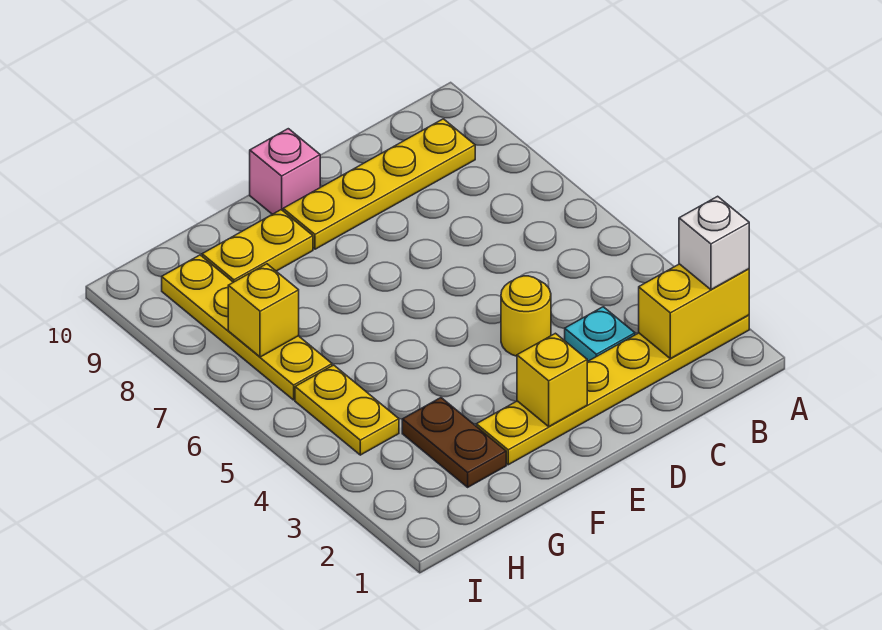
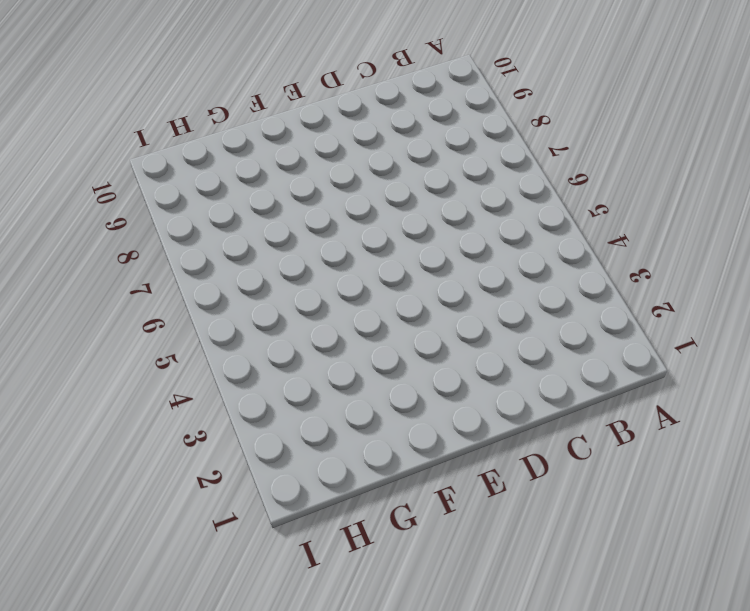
none -> yellow 1x6 plate [476,315,749,465]
none -> yellow 1x4 plate [283,119,475,249]
none -> cyan 1x1 plate [565,307,635,362]

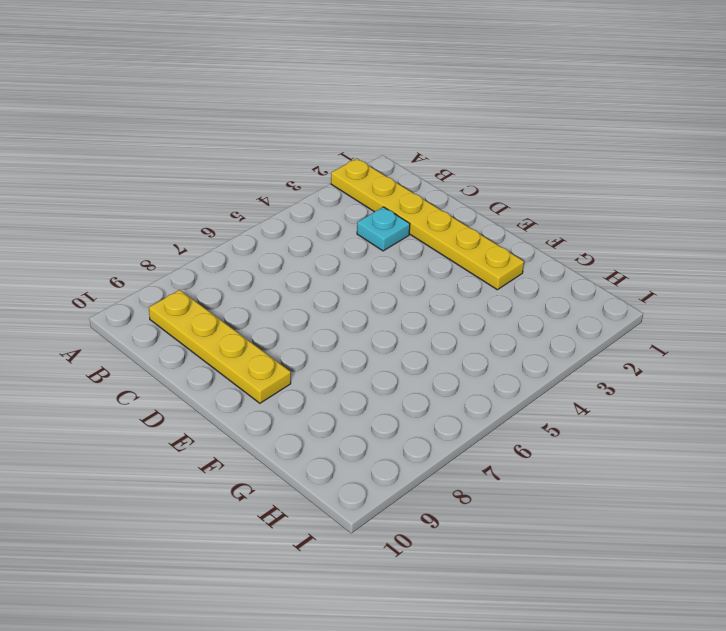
none -> yellow 1x1 round brick [501,276,551,356]
none -> pink 1x1 brick [250,129,320,214]
none -> yellow 1x2 plate [202,210,313,282]

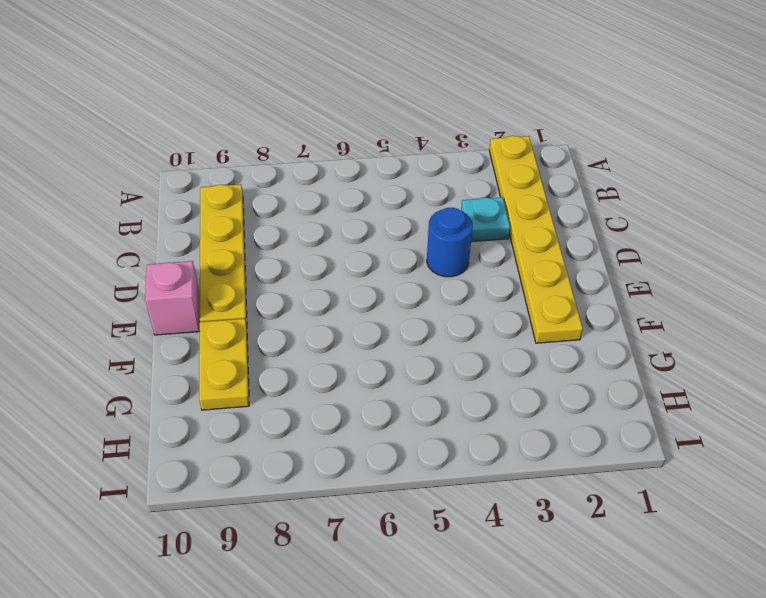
blue 1x1 round brick [427,208,473,277] -> yellow 1x1 round brick [501,276,551,356]
none -> brown 1x2 plate [402,398,506,487]
none -> yellow 1x2 plate [295,365,399,455]
none -> yellow 1x4 plate [162,255,332,400]

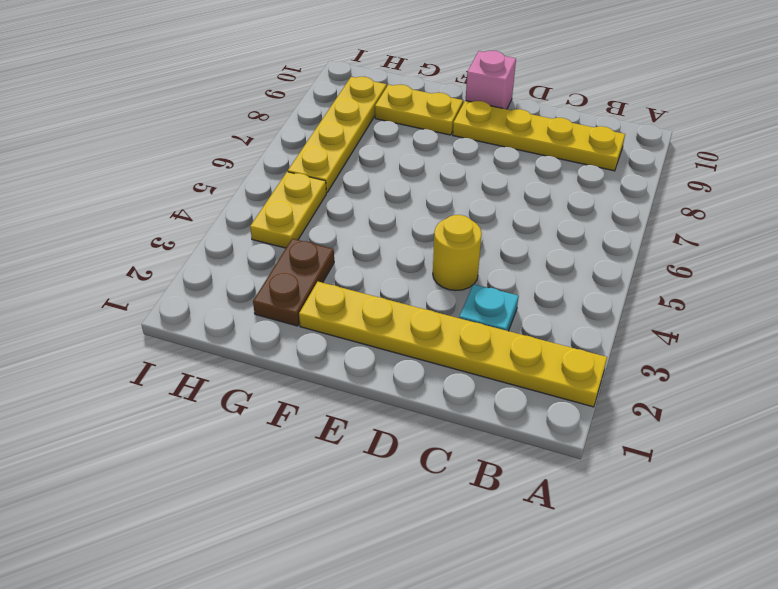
none -> yellow 1x2 brick [639,264,749,359]
none -> yellow 1x1 brick [517,333,587,426]
none -> yellow 1x1 brick [228,264,299,357]

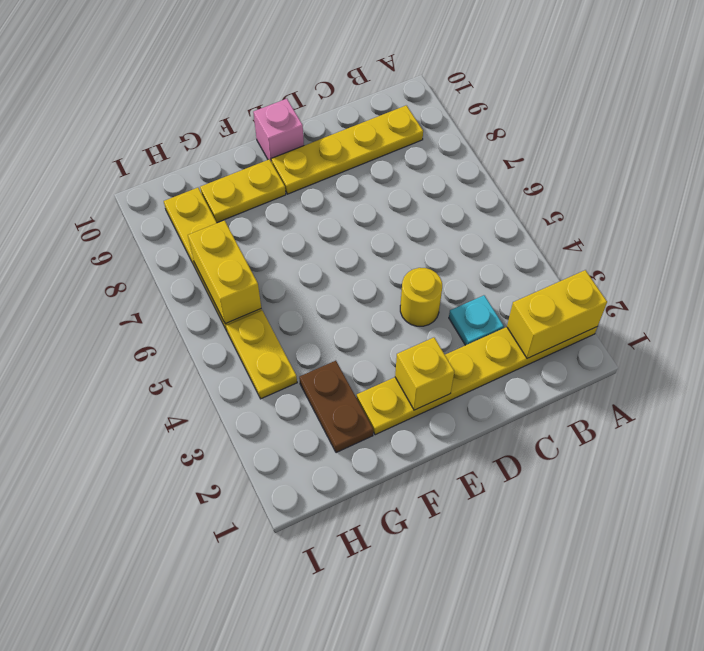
yellow 1x2 brick [188,220,261,324] -> yellow 1x1 brick [228,264,299,357]
none -> white 1x1 brick [679,196,749,290]

